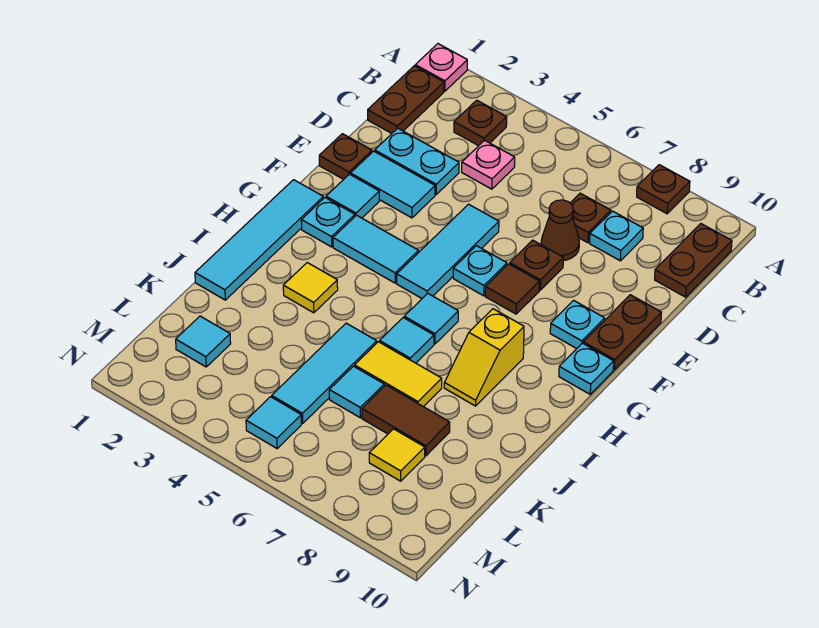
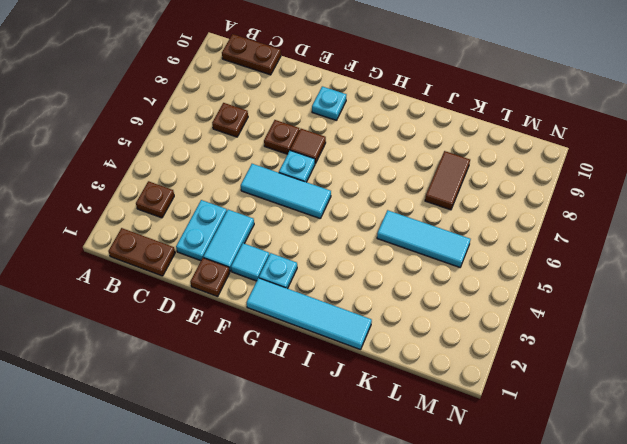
none -> pink 1x1 plate [415,44,467,91]
none -> brown 1x1 plate [637,165,690,214]
none -> pink 1x1 plate [462,140,515,189]
none -> cyan 1x1 plate [590,211,643,261]

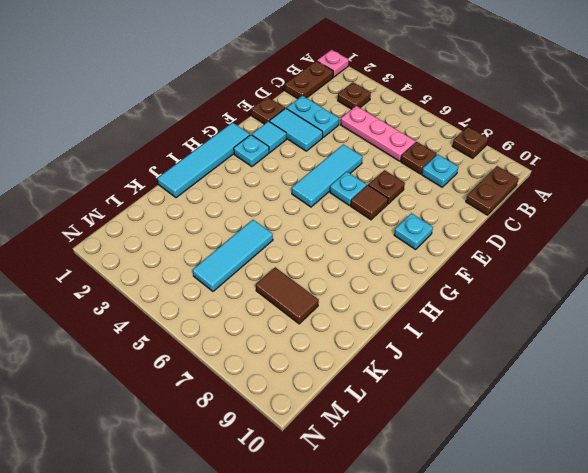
pink 1x3 plate [341,106,416,161] -> pink 1x1 plate [462,140,515,189]
none -> brown 1x1 cone [541,200,579,261]
none -> brown 1x2 plate [583,295,661,370]
none -> cyan 1x2 tile [333,215,419,283]
none -> cyan 1x1 plate [559,343,614,394]

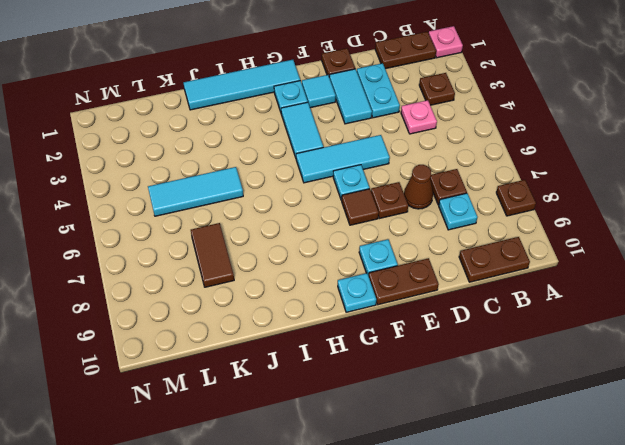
none -> cyan 1x1 tile [404,293,458,344]
none -> yellow 1x2 slope [444,309,524,406]
none -> yellow 1x1 tile [283,263,338,313]
none -> cyan 1x1 tile [380,318,434,363]

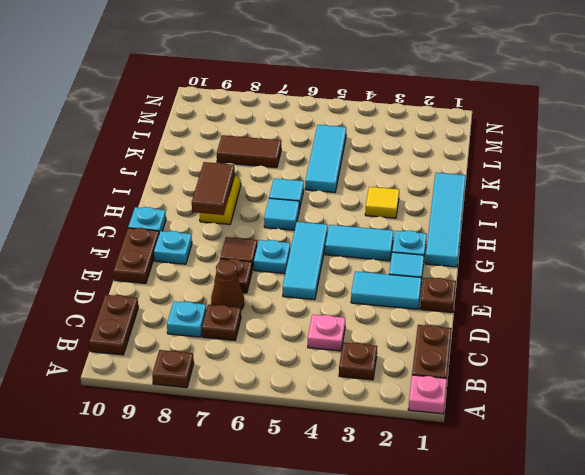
brown 1x2 tile [192,162,235,215] -> none
none -> cyan 1x2 plate [375,128,459,194]
none -> yellow 1x2 tile [355,342,442,407]
none -> cyan 1x1 tile [329,366,384,418]
none -> cyan 1x1 tile [176,316,231,367]

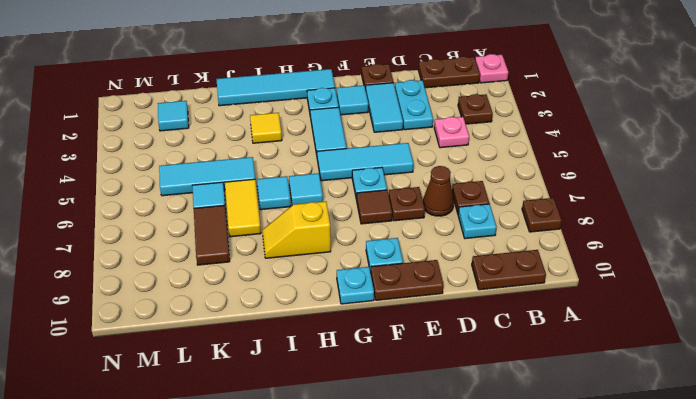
none -> yellow 1x1 tile [369,429,425,481]
none -> cyan 1x1 tile [246,397,301,448]

